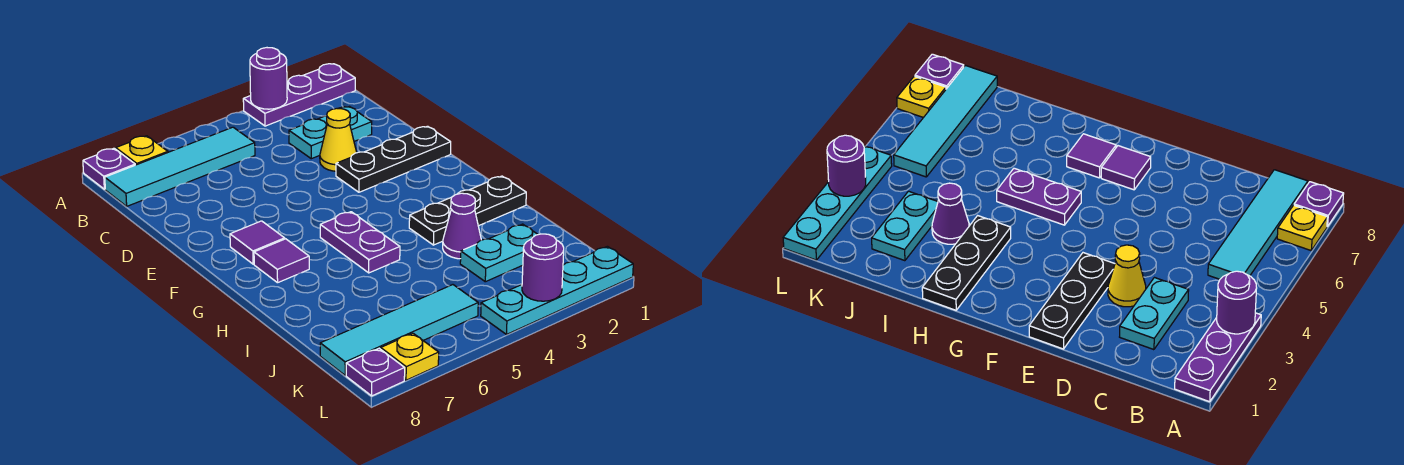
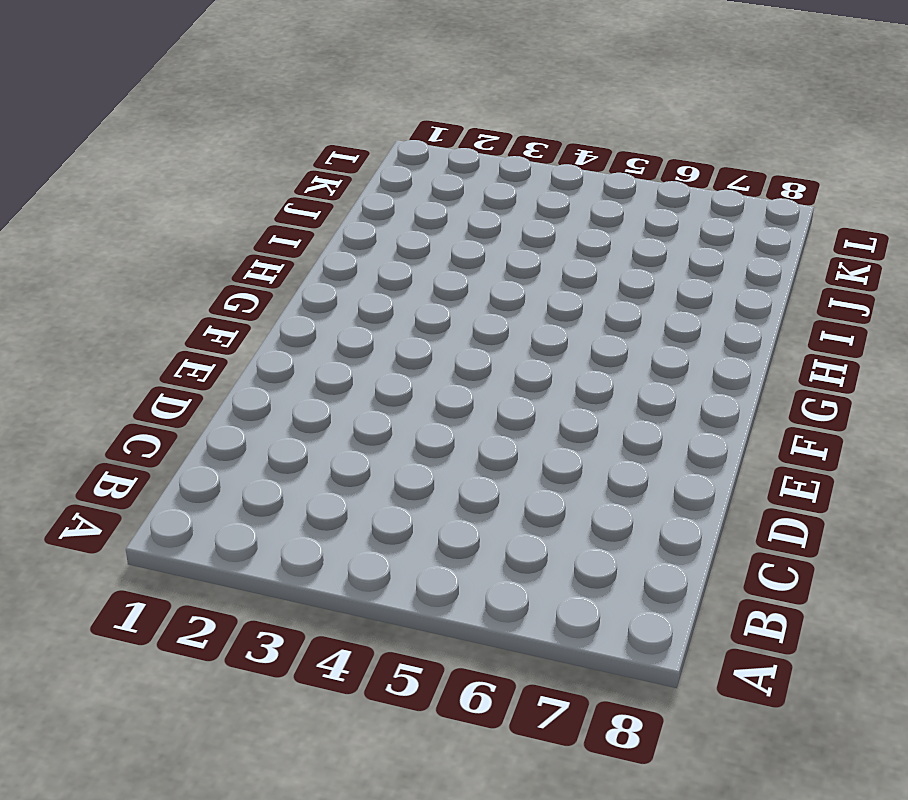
none -> purple 1x3 plate [243,64,355,126]
none -> yellow 1x1 plate [116,136,168,165]
none -> purple 1x1 plate [83,148,135,189]

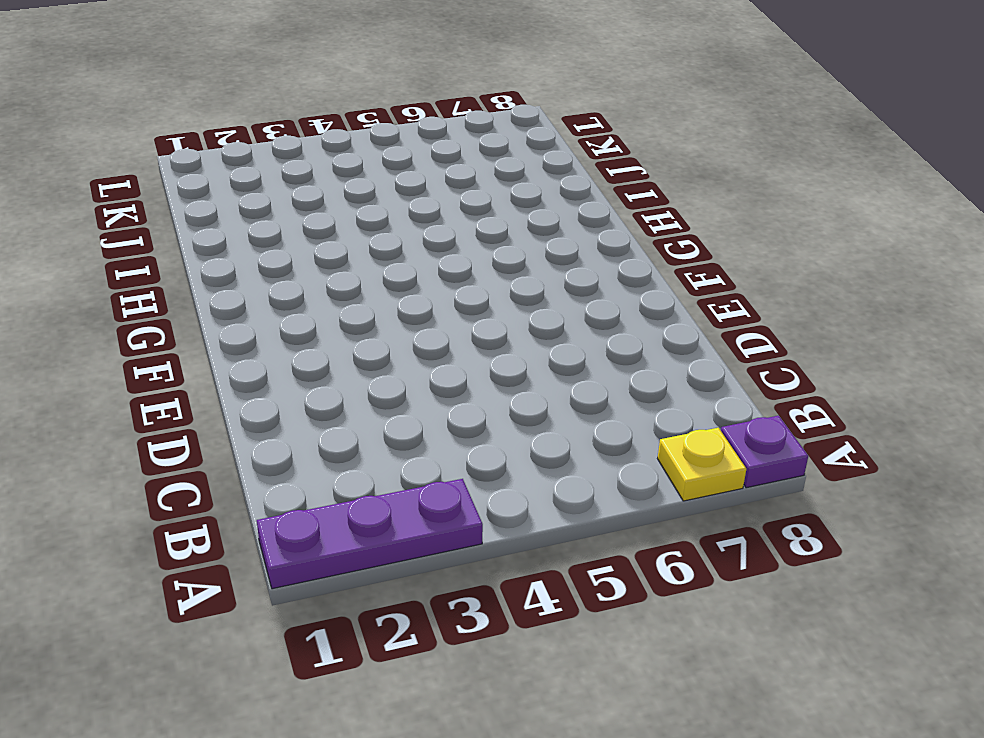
none -> cyan 1x4 tile [105,127,255,206]
none -> cyan 1x2 plate [289,107,372,159]
none -> yellow 1x1 cone [320,109,357,171]

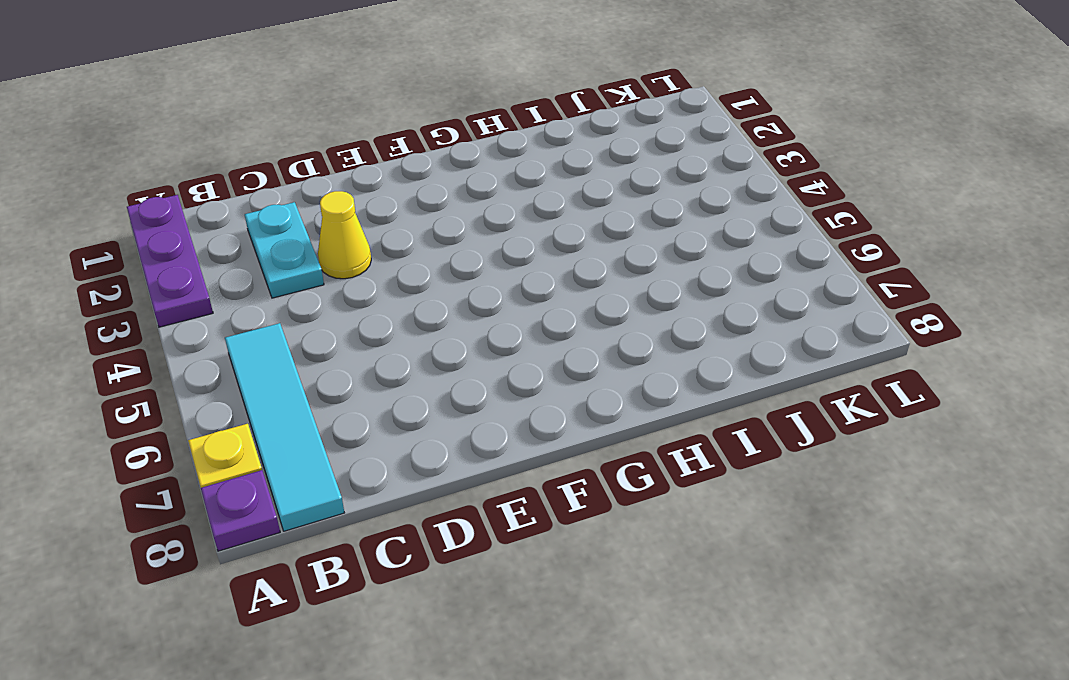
none -> black 1x3 plate [336,126,451,192]
none -> purple 1x1 tile [230,221,285,264]
none -> purple 1x2 plate [320,212,400,273]

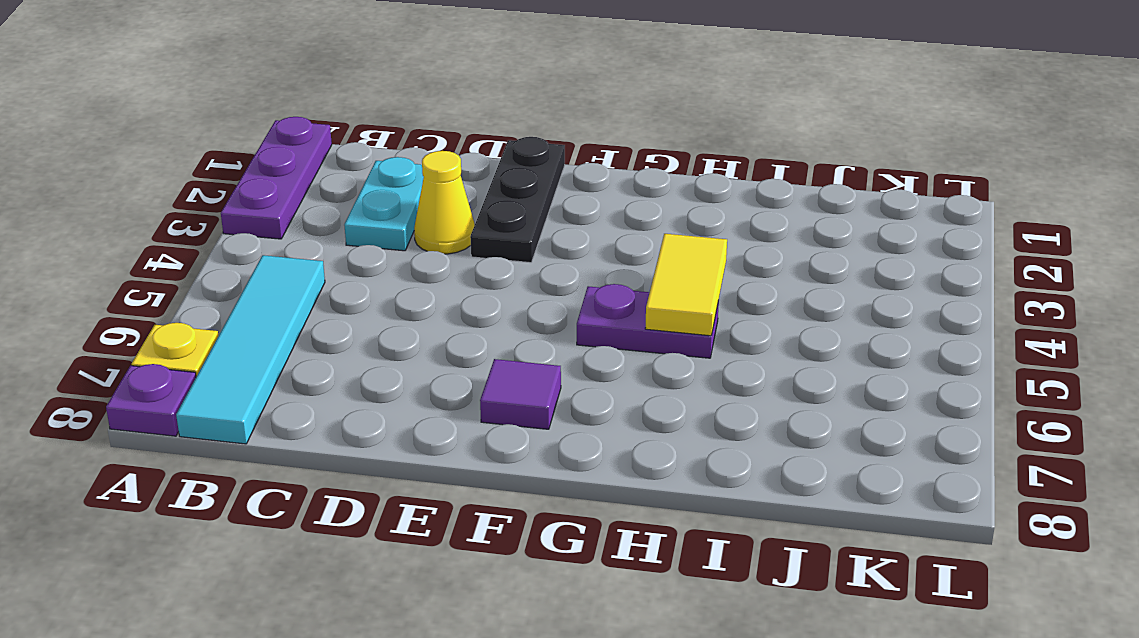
yellow 1x2 tile [645,234,727,336] -> none
none -> purple 1x1 tile [254,239,309,283]
none -> black 1x3 plate [409,176,526,245]
none -> purple 1x1 cone [443,193,481,259]

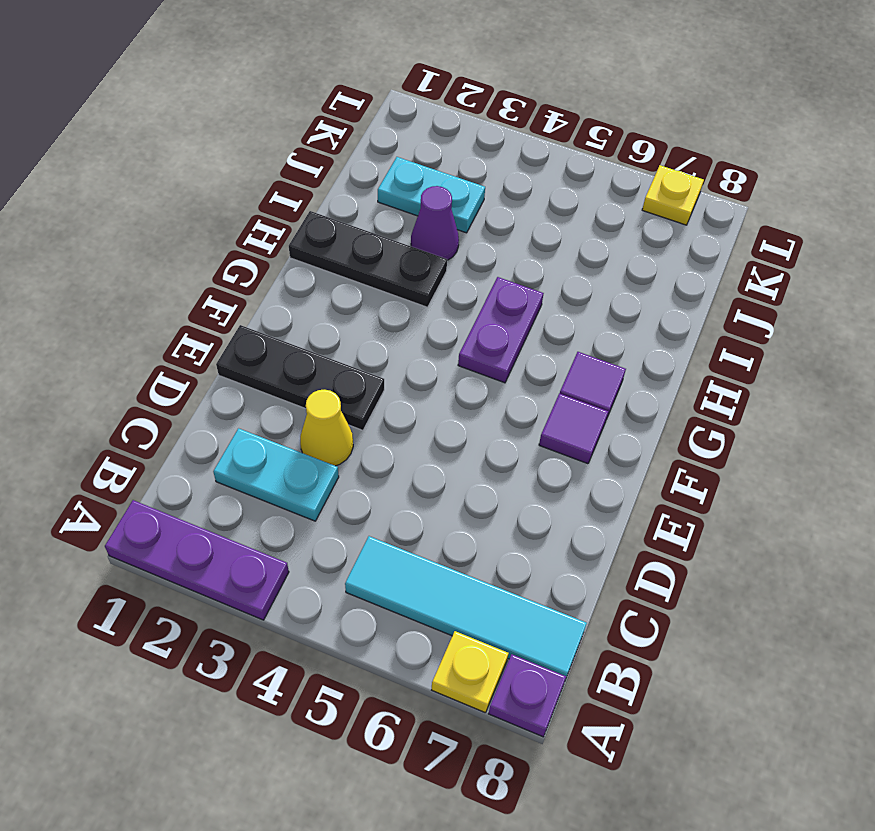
none -> cyan 1x4 tile [320,285,478,375]
none -> cyan 1x4 plate [481,246,633,335]
none -> purple 1x1 plate [346,349,405,396]

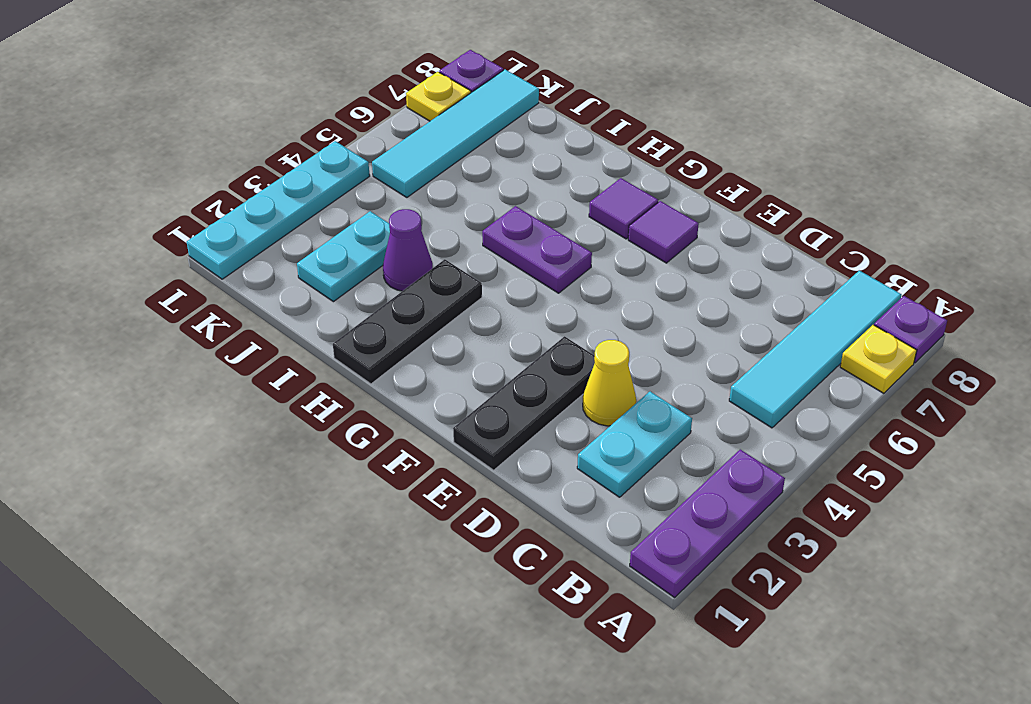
none -> purple 1x1 round brick [250,48,287,109]
none -> purple 1x1 round brick [522,234,564,301]

